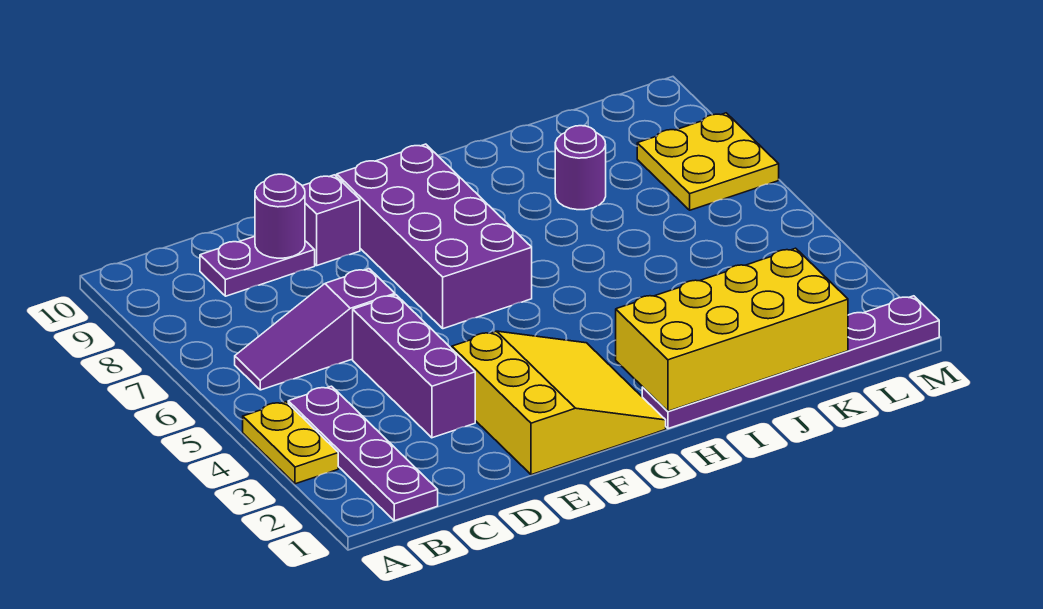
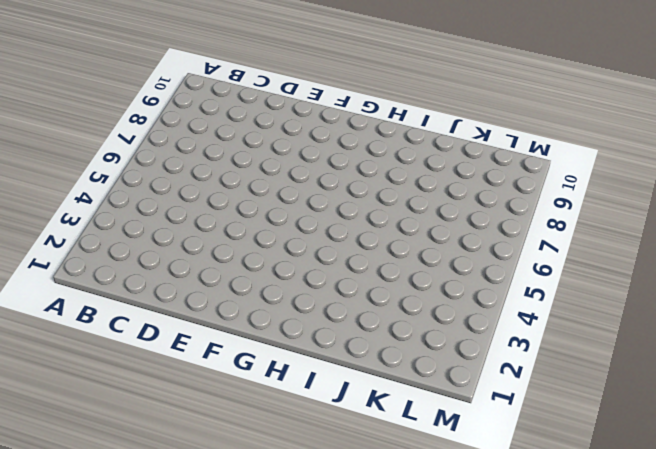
none -> yellow 1x2 plate [243,402,338,484]
none -> purple 1x4 plate [288,386,438,521]
none -> purple 1x3 slope [235,269,395,390]

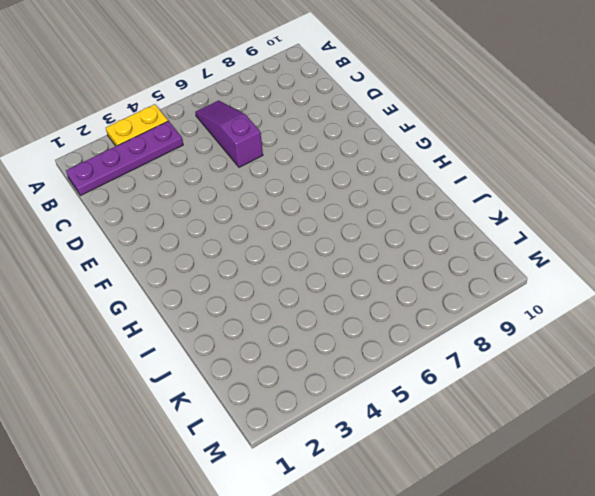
none -> purple 1x2 plate [200,236,315,296]
none -> purple 1x3 brick [353,295,475,438]
none -> yellow 3x3 slope [452,331,666,475]

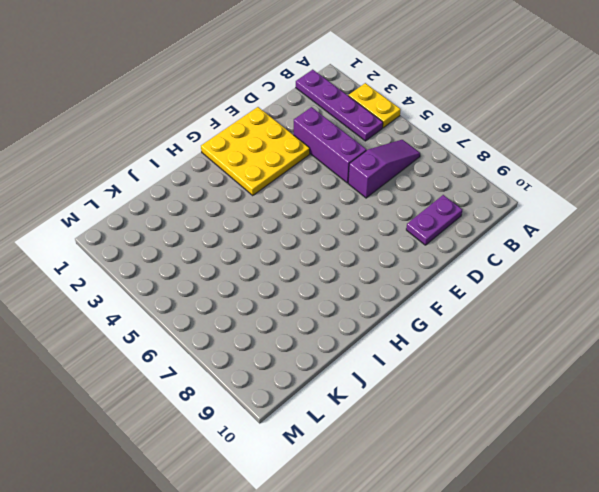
yellow 3x3 plate [201,107,310,195] -> yellow 3x3 slope [452,331,666,475]
none -> purple 1x1 brick [303,175,360,265]
none -> purple 2x4 brick [337,144,532,329]
none -> purple 1x6 plate [642,296,939,429]

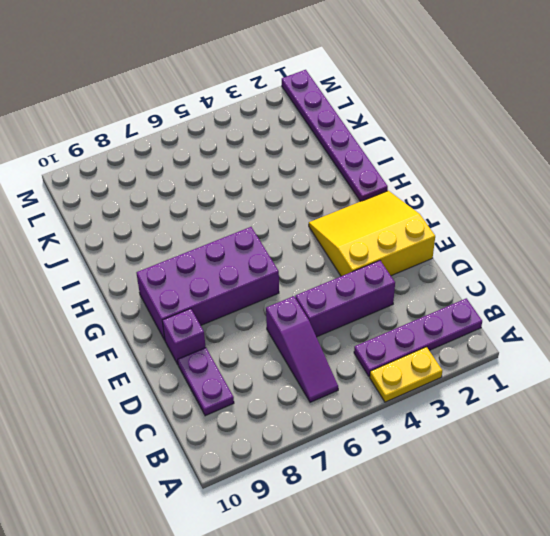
none -> purple 1x1 round brick [555,126,606,210]
none -> yellow 2x2 plate [637,113,779,210]
none -> purple 1x1 round brick [255,174,305,258]

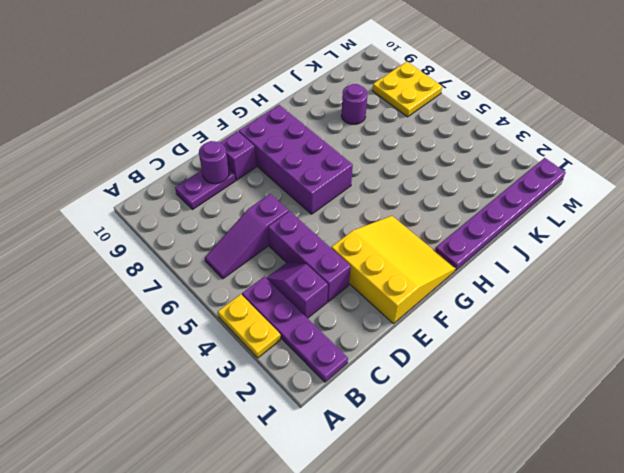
purple 1x2 slope [267,262,328,318] -> none
none -> yellow 2x4 brick [616,248,848,411]

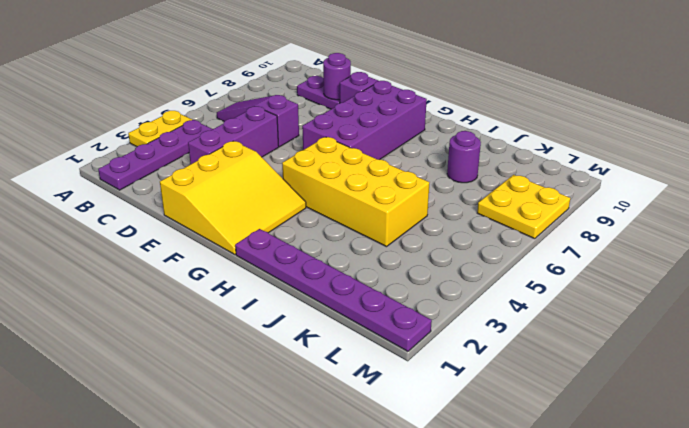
yellow 2x4 brick [282,137,430,247] -> yellow 2x4 brick moved to [616,248,848,411]

